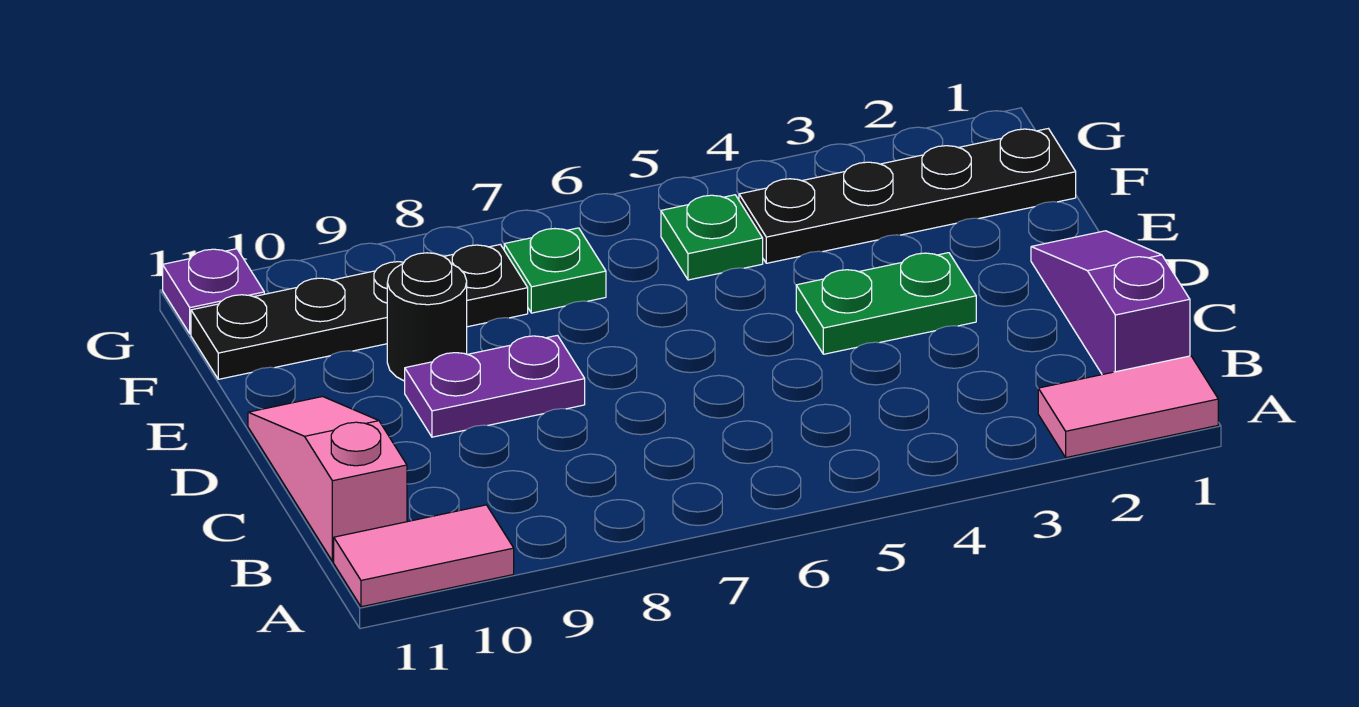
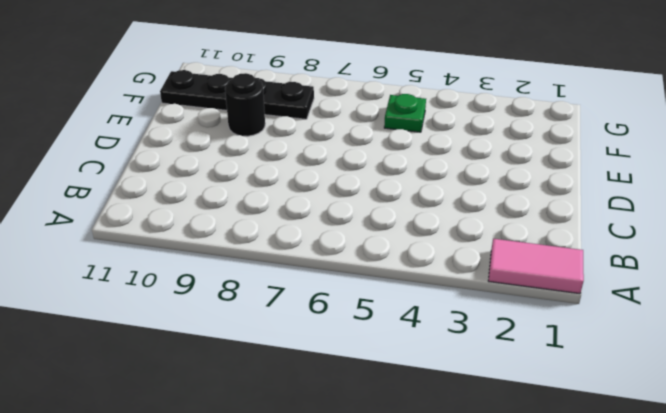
none -> pink 1x2 tile [334,505,514,607]
none -> purple 1x3 slope [1031,231,1190,375]
none -> pink 1x3 slope [248,397,407,561]

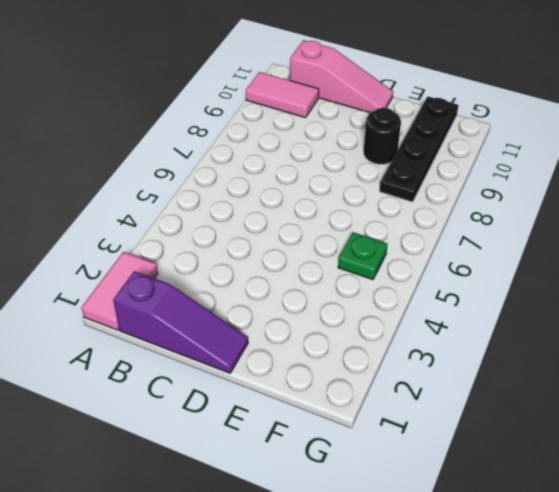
pink 1x2 tile [246,72,319,118] -> pink 1x2 tile turned to [334,505,514,607]
none -> green 1x2 plate [796,253,976,354]
none -> purple 1x2 plate [405,335,585,437]
none -> black 1x4 plate [739,129,1076,263]

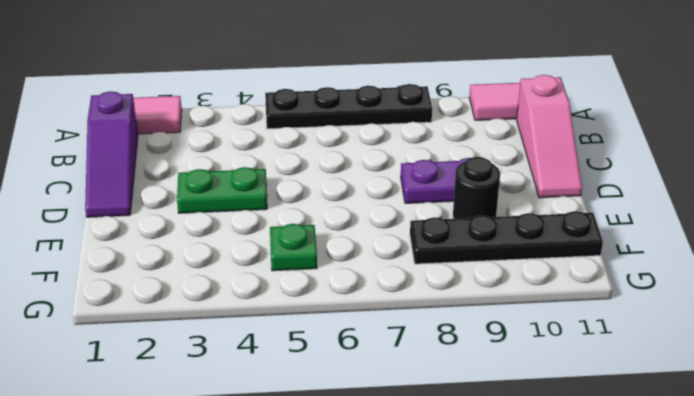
black 1x4 plate [265,84,432,129] -> black 1x4 plate moved to [739,129,1076,263]
none -> green 1x1 plate [504,228,606,313]
none -> purple 1x1 plate [163,249,264,334]

